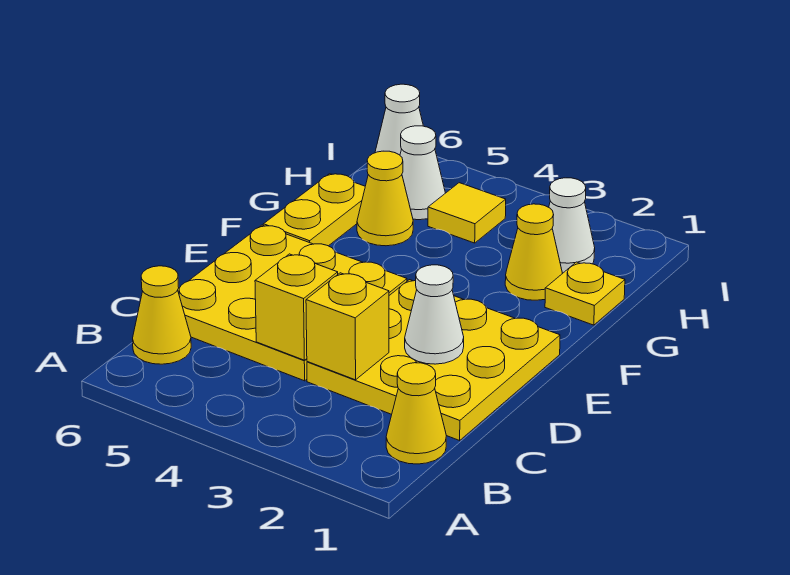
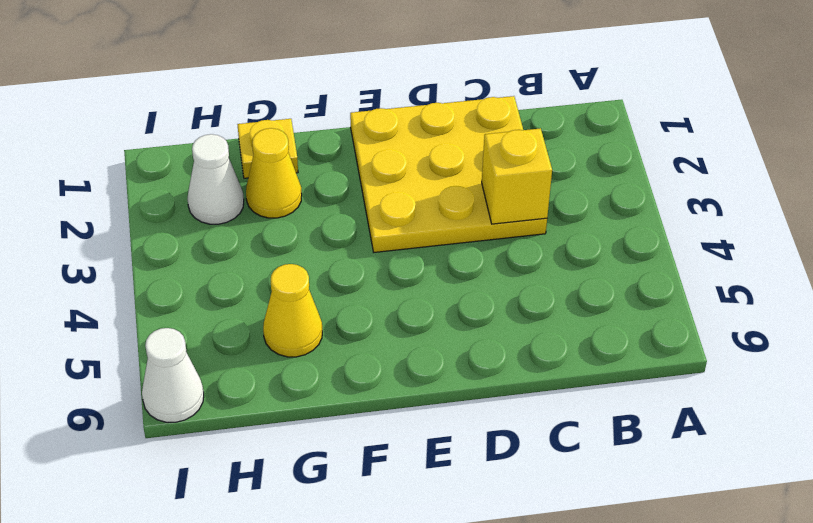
none -> yellow 1x1 cone [386,363,446,464]
none -> yellow 1x1 cone [133,266,191,364]
none -> yellow 3x3 plate [178,225,407,381]

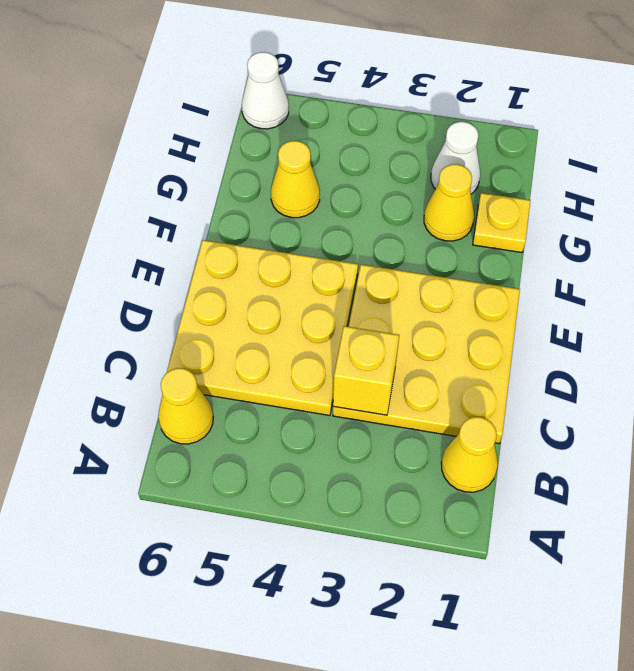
none -> yellow 1x2 plate [263,174,365,246]
none -> yellow 1x1 tile [428,183,506,243]
none -> white 1x1 cone [400,126,445,220]

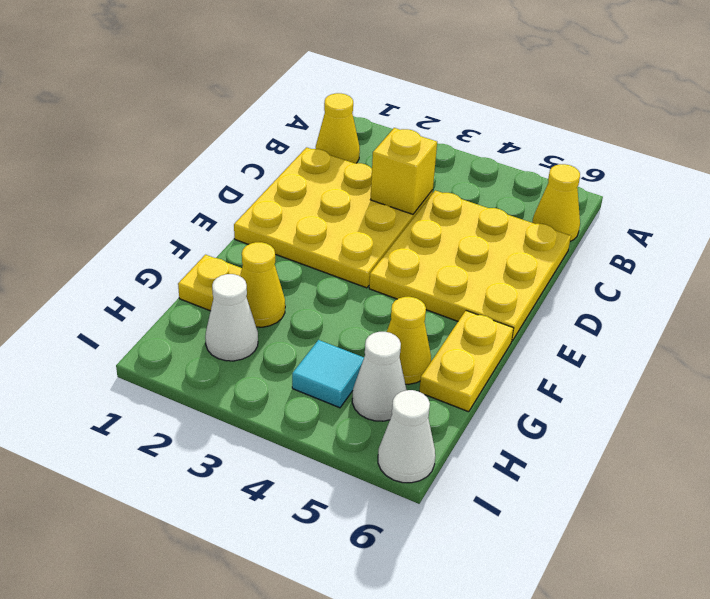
cyan 1x1 tile [292,340,364,408] -> yellow 1x1 tile [428,183,506,243]
none -> yellow 1x1 brick [255,254,338,360]
none -> white 1x1 cone [405,265,464,364]

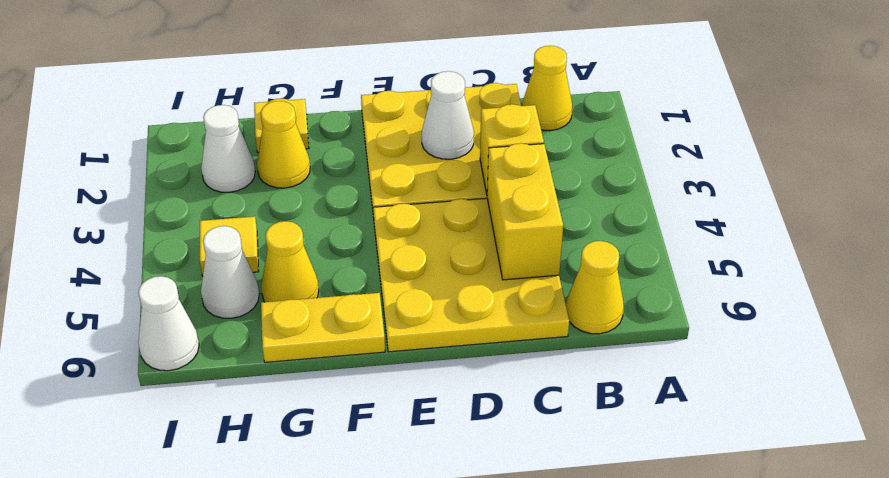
yellow 1x2 brick [487,143,563,280] -> yellow 1x1 brick [255,254,338,360]

